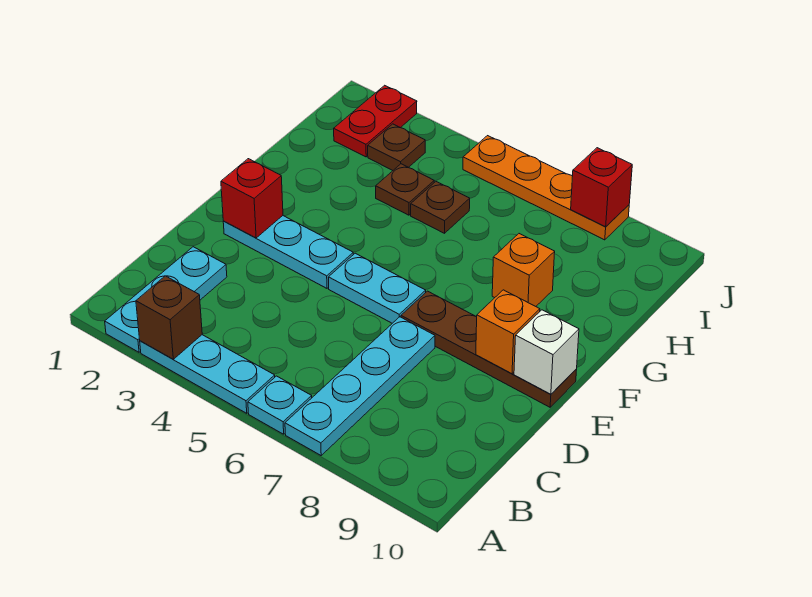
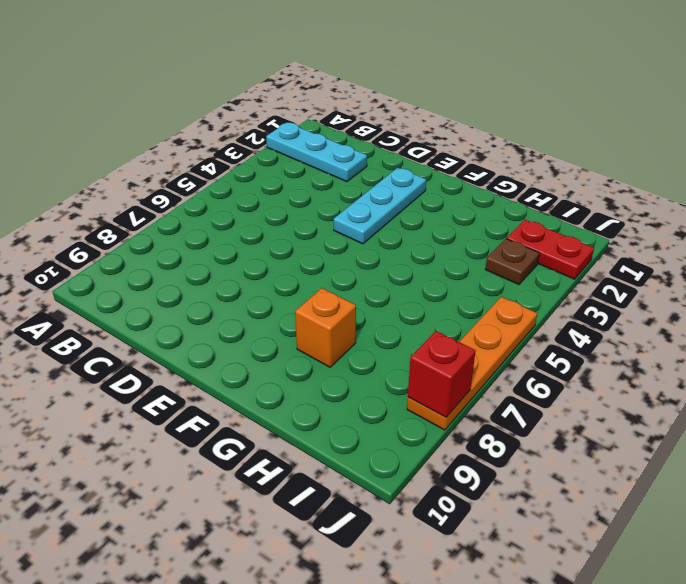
none -> cyan 1x3 plate [140,335,275,413]
none -> cyan 1x1 plate [248,376,312,434]
none -> cyan 1x4 plate [285,317,435,455]

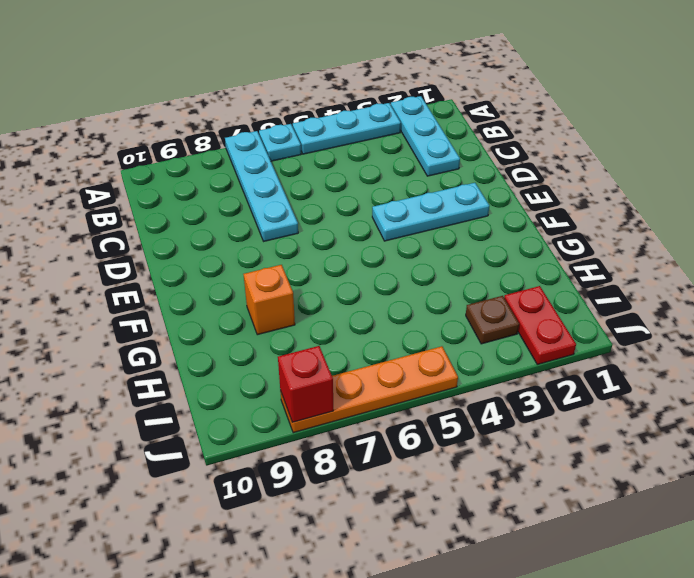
none -> cyan 1x2 plate [328,253,426,323]
none -> brown 1x4 plate [401,291,577,407]
none -> brown 1x1 plate [376,164,434,215]

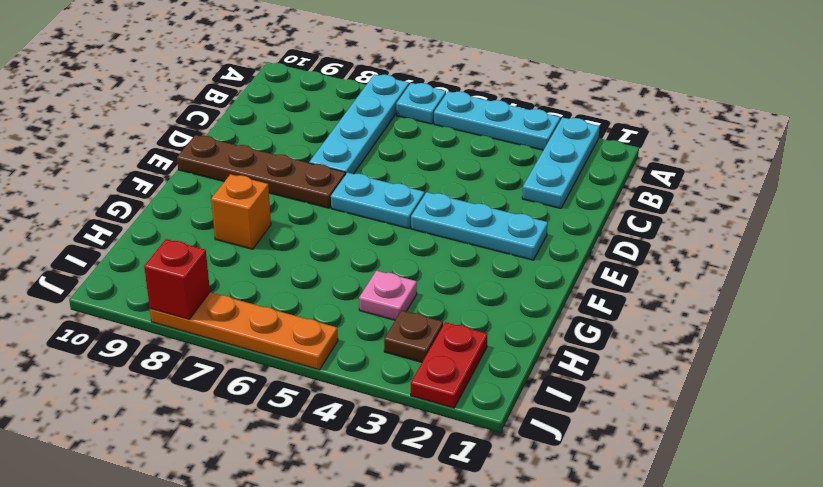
pink 1x1 plate [359,271,417,320] -> brown 1x1 plate [376,164,434,215]
none -> brown 1x1 plate [411,182,470,233]
none -> brown 1x1 brick [136,276,202,359]
none -> red 1x1 brick [221,159,283,238]

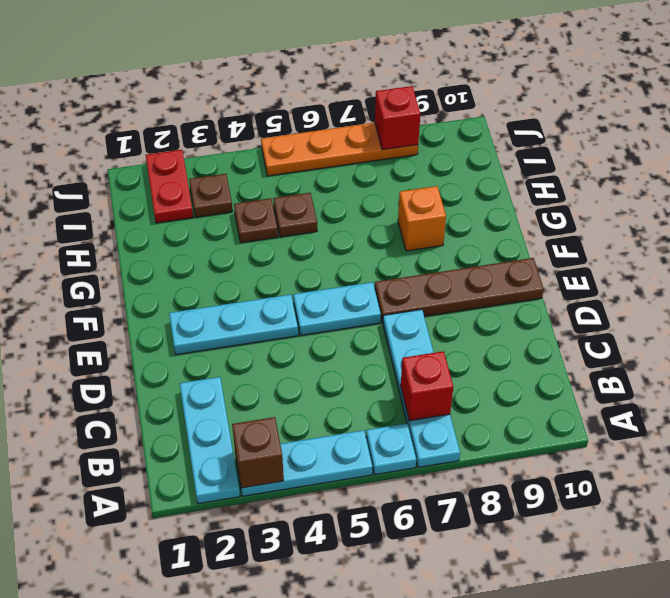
red 1x1 brick [401,351,453,421] -> red 1x1 brick moved to [221,159,283,238]
none -> orange 1x1 brick [476,290,540,374]
none -> white 1x1 brick [514,310,579,394]

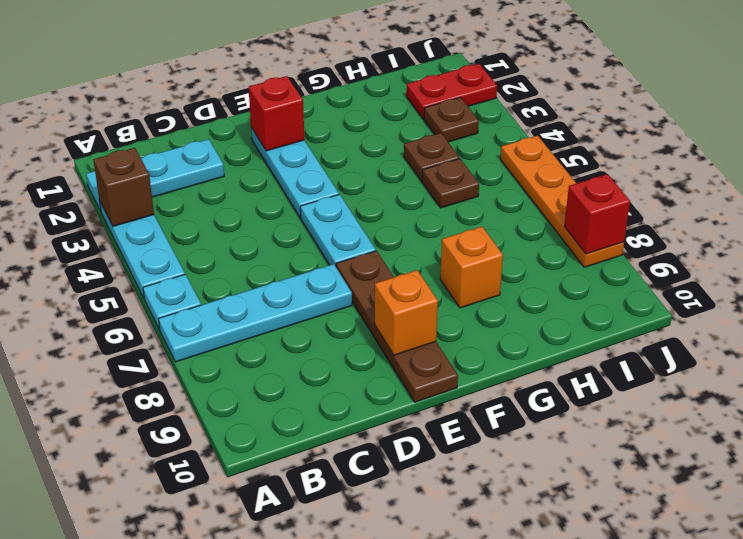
none -> white 1x1 brick [514,310,579,394]

